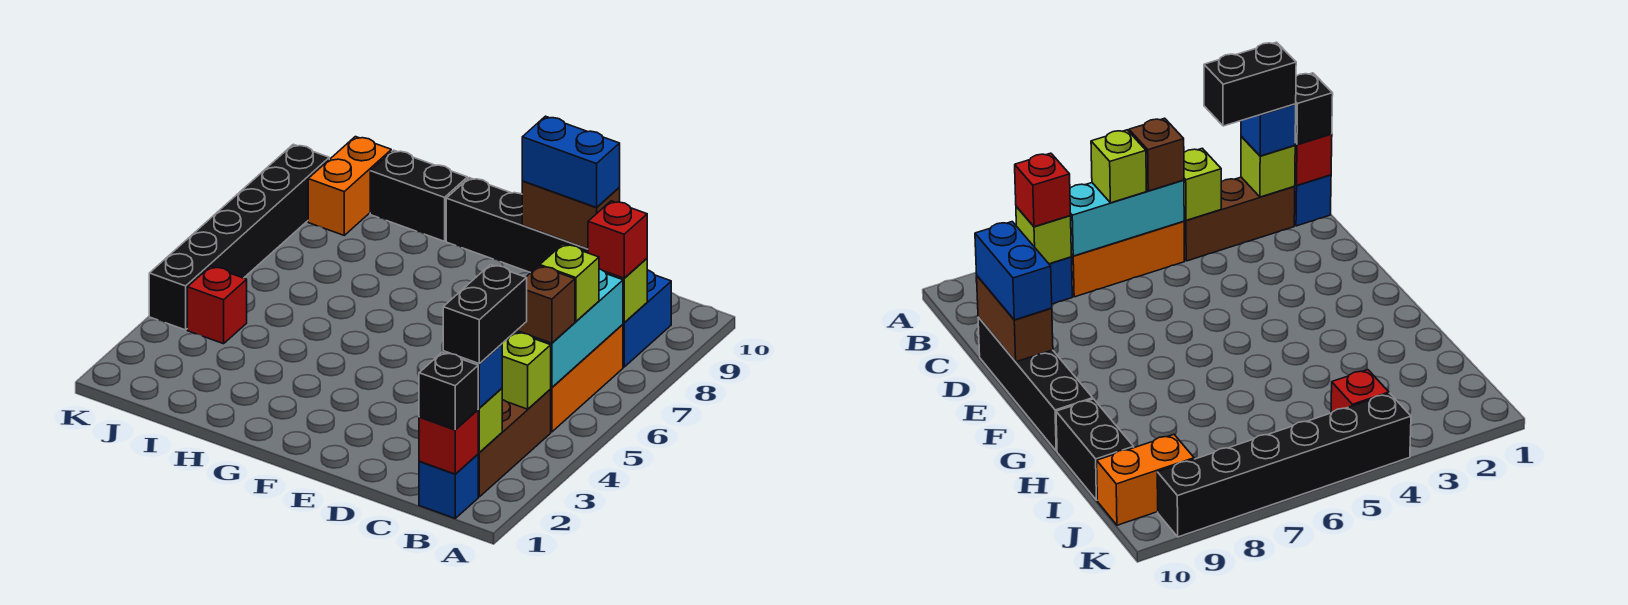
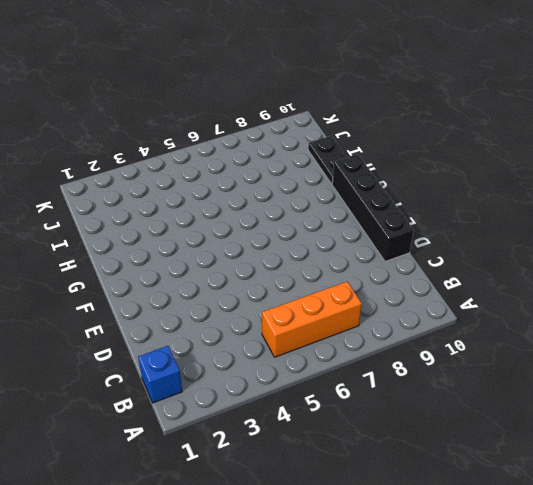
black 1x2 plate [308,136,347,184] -> black 1x2 brick [370,150,468,241]
none -> brown 1x3 brick [478,389,551,497]
none -> blue 1x2 brick [623,270,671,367]
none -> red 1x1 brick [187,266,247,344]

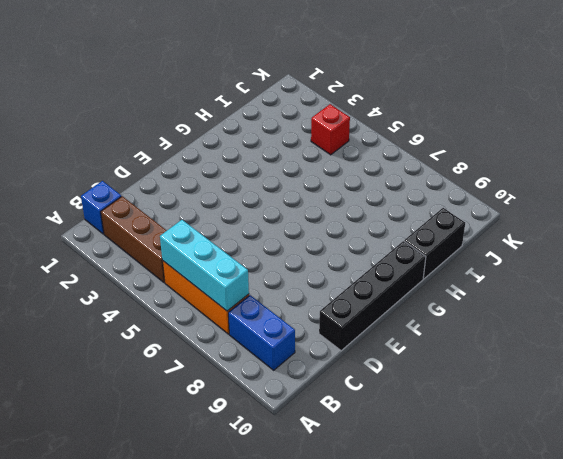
none -> orange 1x2 brick [308,137,391,235]
none -> black 1x6 brick [149,144,329,330]
none -> red 1x1 brick [419,410,478,474]

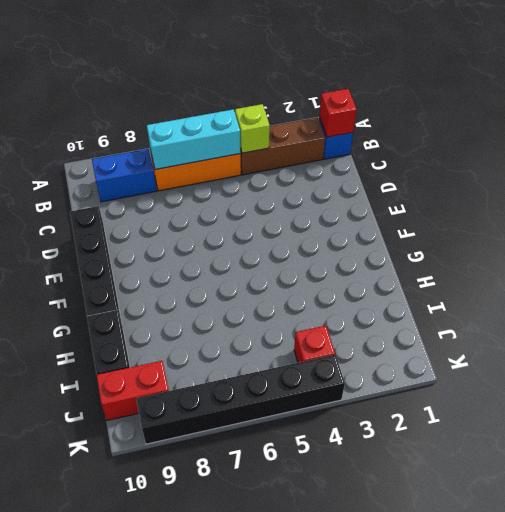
red 1x2 brick [97,361,169,420] -> orange 1x2 brick [308,137,391,235]
none -> lime 1x1 brick [478,388,502,453]
none -> lime 1x1 brick [606,258,647,323]
none -> brown 1x2 brick [522,181,620,249]

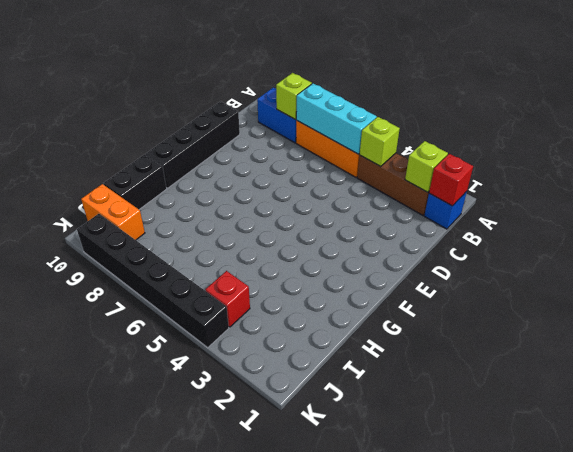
none -> brown 1x2 brick [522,181,620,249]
none -> black 1x1 brick [419,352,478,430]
none -> blue 1x1 brick [443,344,502,408]

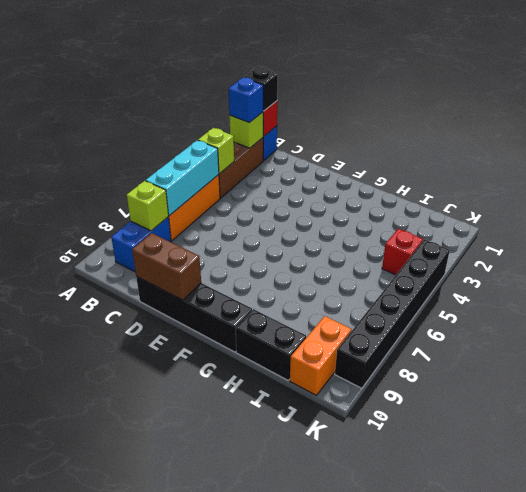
none -> brown 1x1 brick [517,266,575,343]
none -> lime 1x1 brick [540,244,599,321]
none -> red 1x1 brick [588,201,647,278]

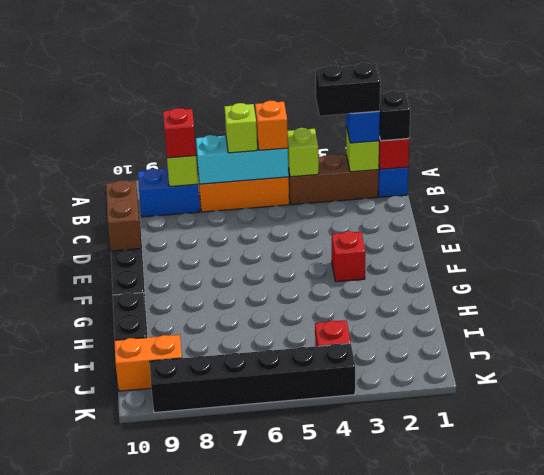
orange 1x1 brick [255,101,288,150] -> brown 1x1 brick [517,266,575,343]
red 1x1 brick [332,231,365,282] -> none
none -> blue 1x2 brick [522,116,620,207]

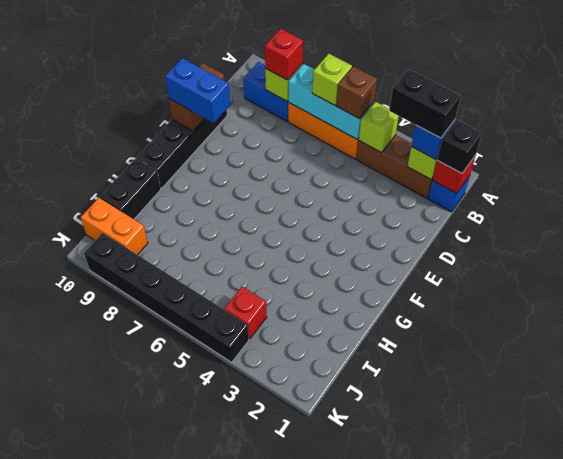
blue 1x2 brick [165,58,230,123] -> blue 1x2 brick turned to [522,116,620,207]

